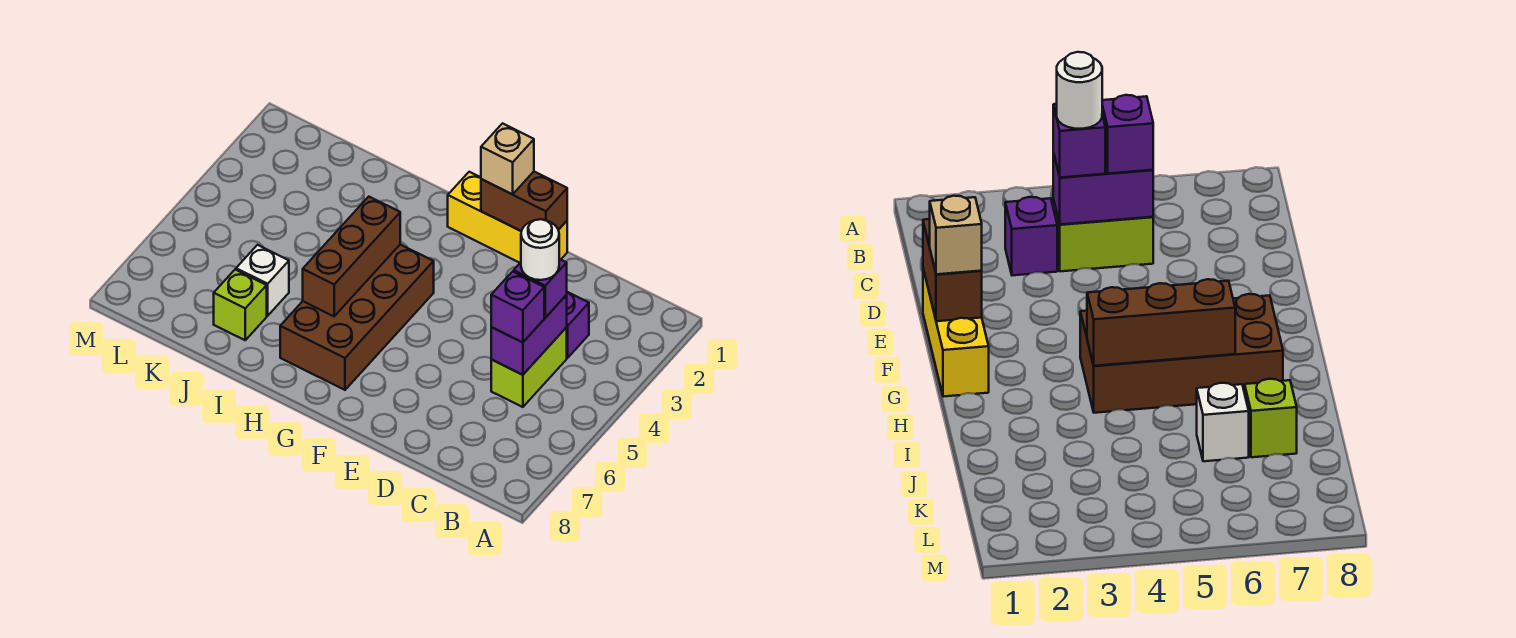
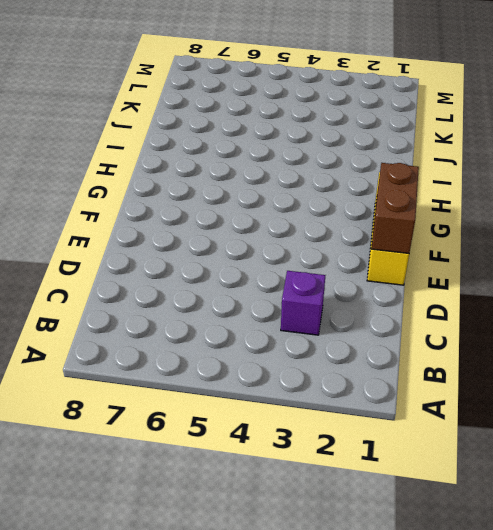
none -> lime 1x2 brick [491,328,567,407]
none -> brown 2x4 brick [280,245,434,390]
none -> white 1x1 brick [236,245,289,316]

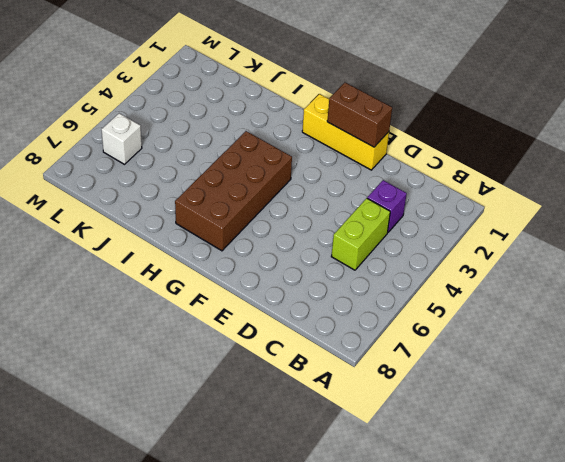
white 1x1 brick [101,113,142,164] -> white 1x1 brick moved to [236,245,289,316]
none -> lime 1x1 brick [214,270,267,340]
none -> purple 1x2 brick [491,295,567,375]
none -> brown 1x3 brick [303,197,400,316]

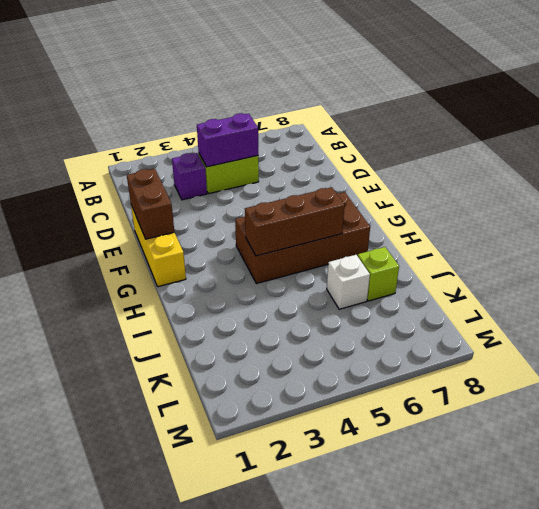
none -> purple 1x1 brick [514,259,567,318]
none -> purple 1x1 brick [491,271,544,342]
none -> tan 1x1 brick [481,123,534,194]

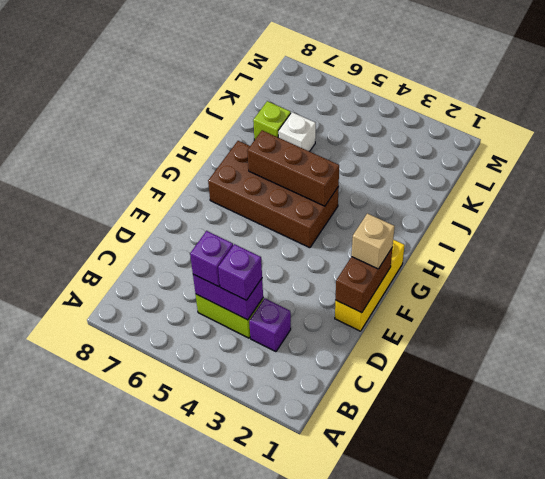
none -> white 1x1 round brick [521,219,559,280]

